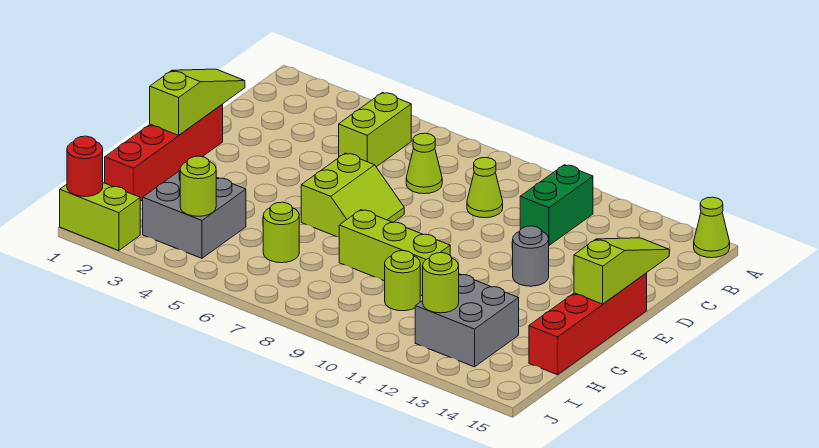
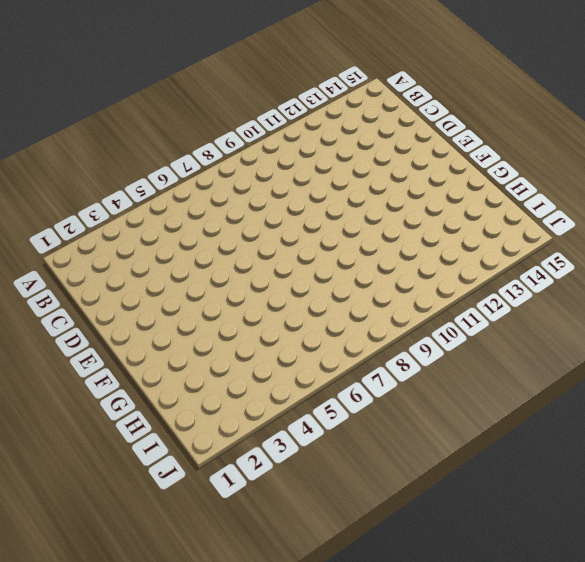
none -> lime 1x1 cone [694,197,730,258]
none -> lime 1x2 brick [339,93,411,167]
none -> green 1x2 brick [520,165,593,245]

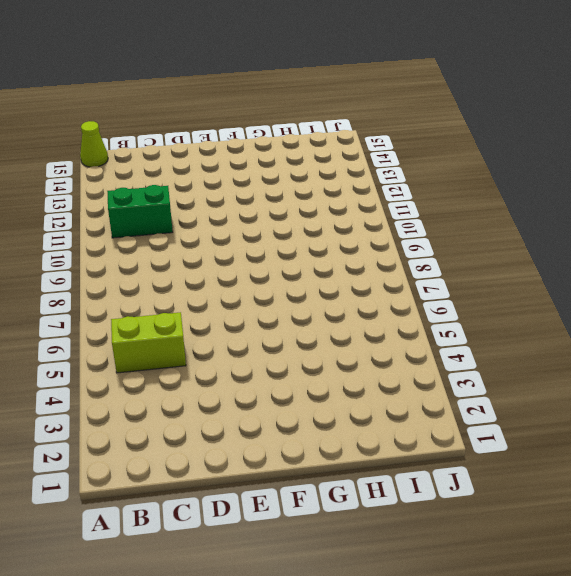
none -> lime 1x1 cone [406,133,442,194]
none -> lime 1x1 cone [467,158,503,218]
none -> red 1x4 brick [105,105,223,201]

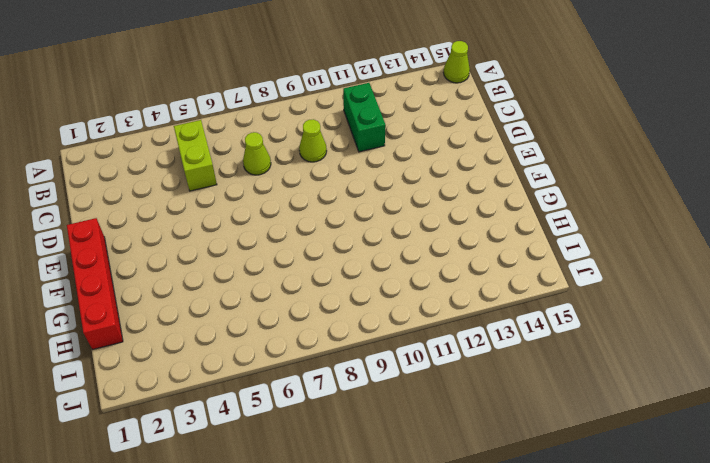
none -> lime 2x2 slope [301,153,404,237]
none -> grey 1x1 round brick [513,226,549,286]
none -> red 1x4 brick [529,273,647,375]

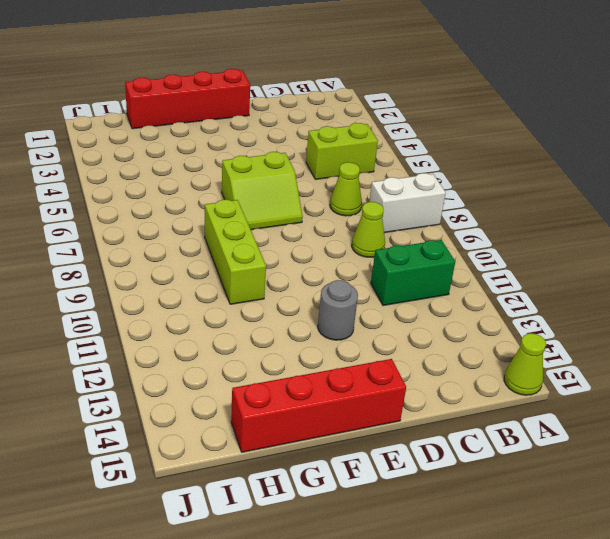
white 1x2 brick [369,173,446,233] -> none
none -> grey 2x2 brick [143,171,246,258]
none -> lime 1x1 round brick [263,202,299,263]
none -> lime 1x1 round brick [385,251,420,311]

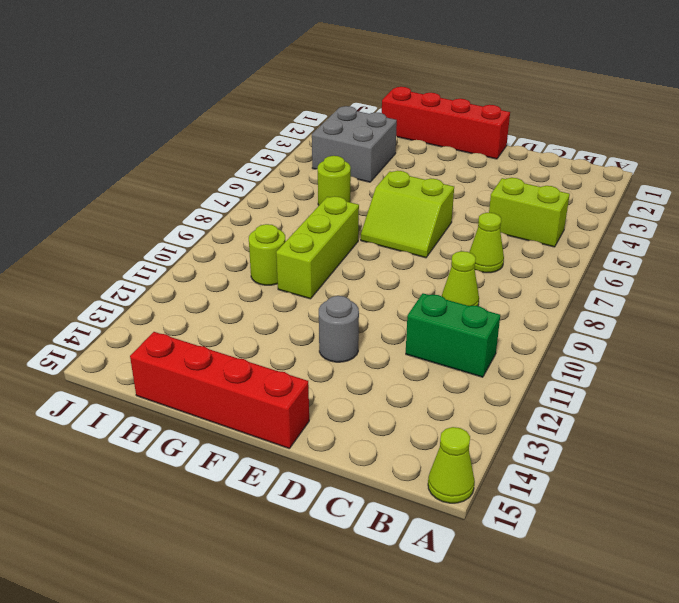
none -> grey 2x2 brick [415,274,519,367]
none -> lime 1x2 brick [60,183,140,251]
none -> lime 1x3 slope [150,69,245,135]

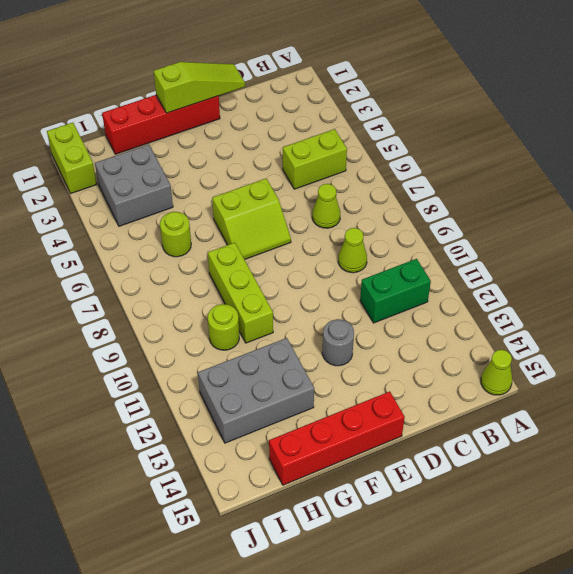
grey 2x3 brick [198,338,314,443] -> grey 2x2 brick [415,274,519,367]
none -> lime 1x3 slope [574,238,669,304]
none -> lime 1x1 round brick [180,156,216,216]
none -> lime 1x1 round brick [423,253,459,313]

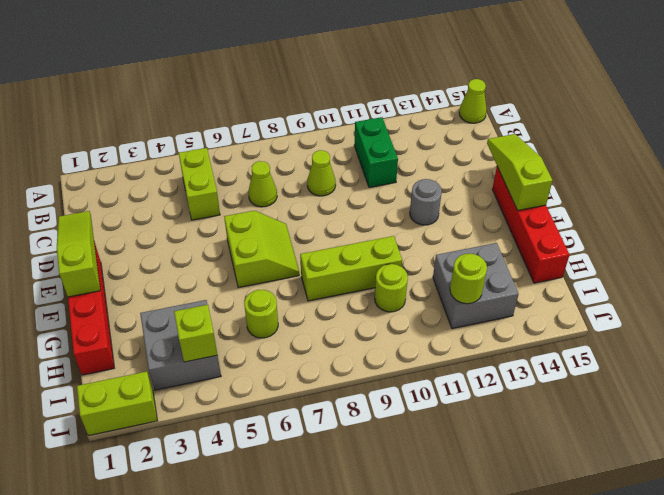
lime 1x1 brick [174,305,217,362] -> lime 1x1 round brick [180,156,216,216]
none -> red 1x1 round brick [67,136,103,197]

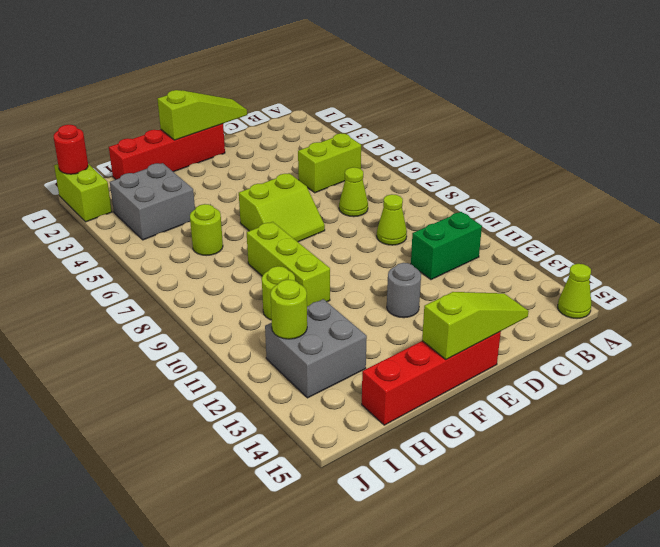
none -> lime 1x1 round brick [180,156,216,216]

